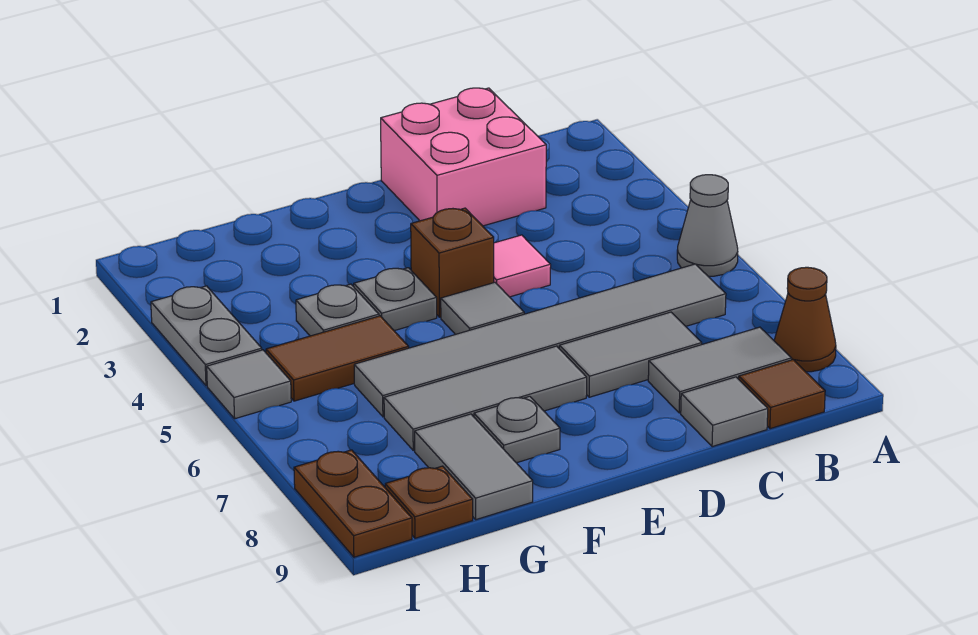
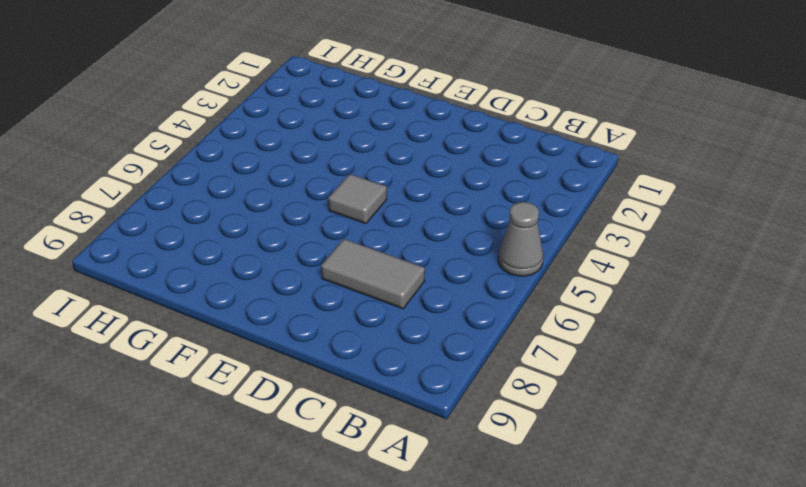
none -> brown 1x1 cone [774,267,836,372]
none -> grey 1x6 tile [354,264,726,417]
none -> grey 1x2 tile [648,327,792,413]

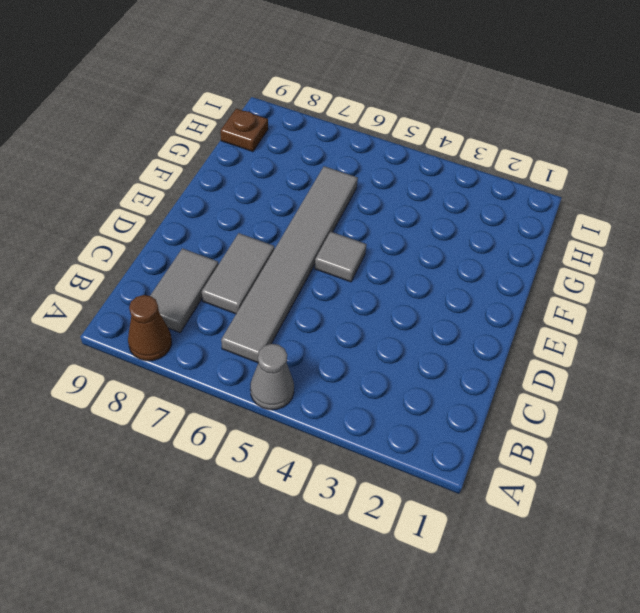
none -> brown 1x1 tile [739,360,825,429]
none -> pink 2x2 brick [381,88,546,226]
none -> grey 1x1 tile [681,377,768,447]

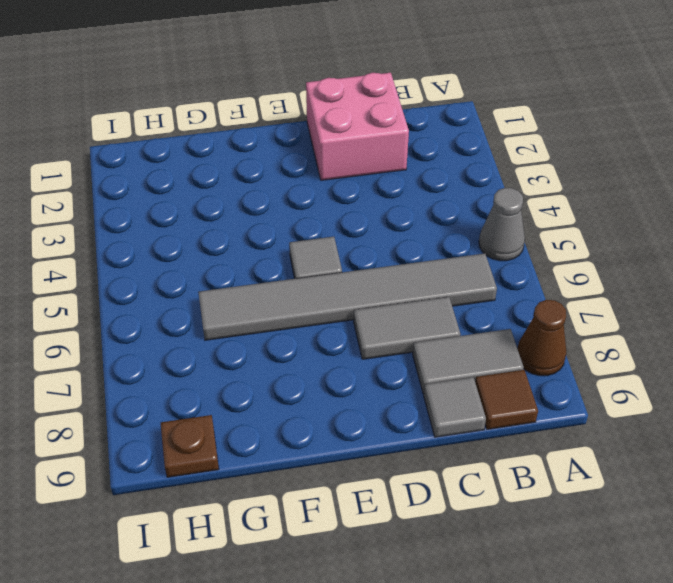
none -> pink 1x1 tile [494,235,551,297]
none -> brown 1x1 brick [411,208,494,317]
none -> grey 1x3 tile [384,346,587,450]

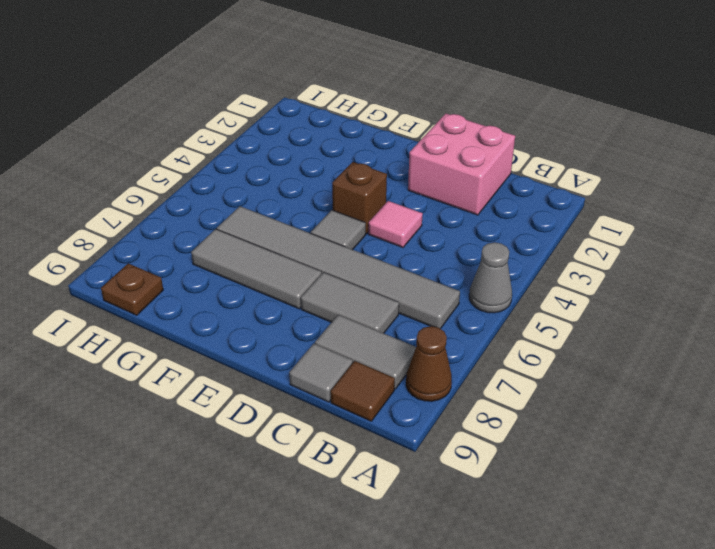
none -> grey 1x1 plate [354,268,437,331]
none -> grey 1x1 plate [474,396,560,463]
none -> grey 1x1 plate [296,284,379,336]

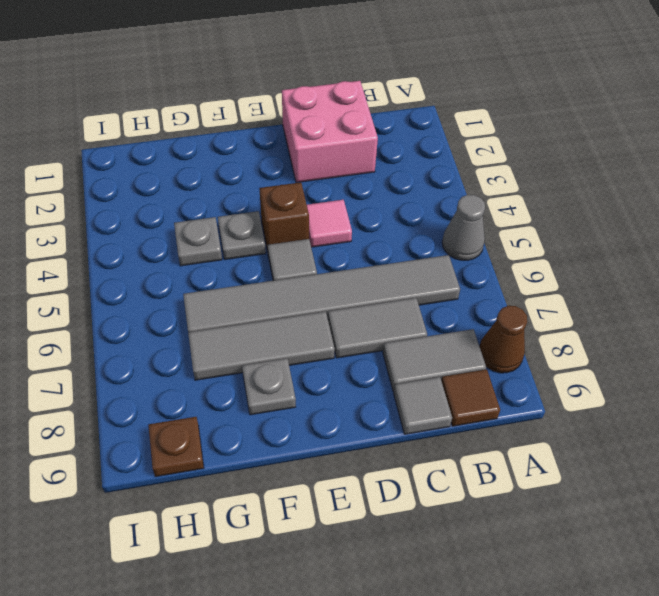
none -> brown 1x2 tile [266,316,409,401]
none -> grey 1x2 tile [415,414,533,520]
none -> grey 1x2 plate [151,286,262,386]

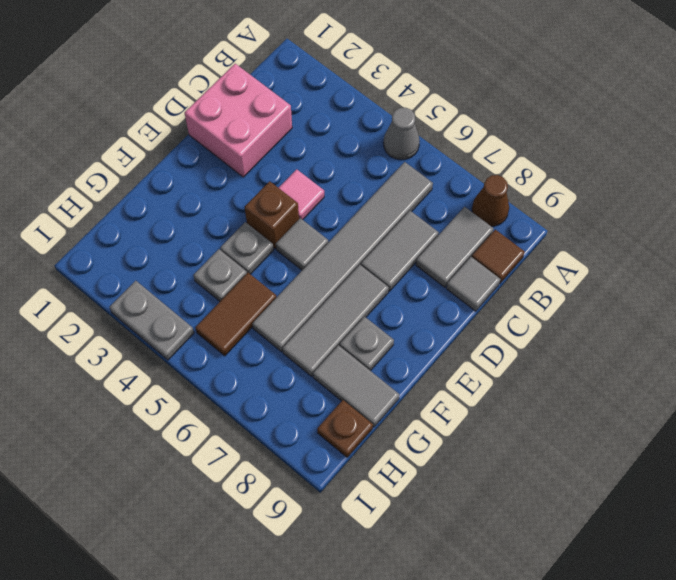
none -> grey 1x1 tile [207,350,291,419]
none -> brown 1x2 plate [294,450,412,557]

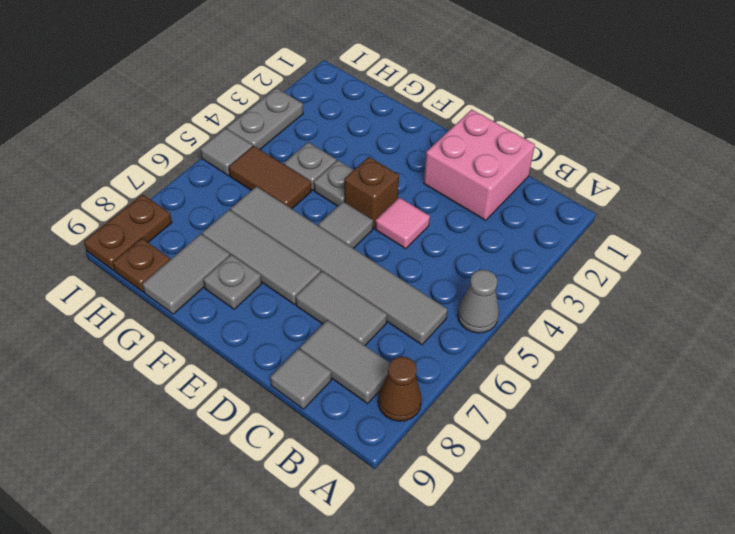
none -> brown 1x1 tile [739,360,825,429]

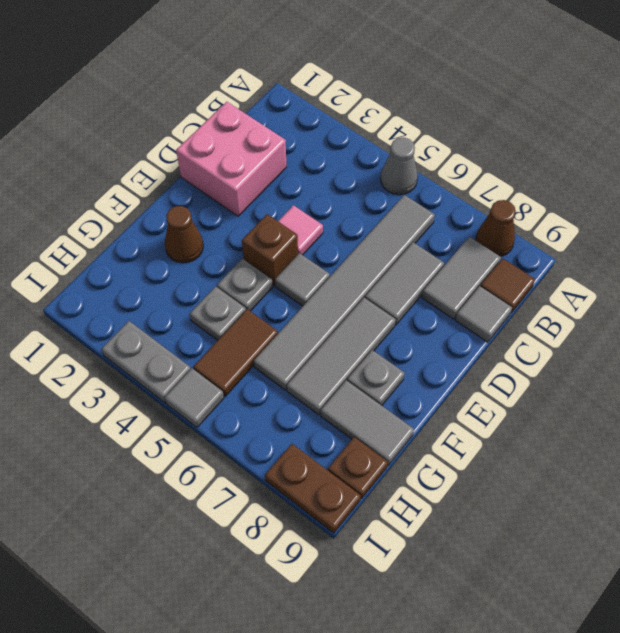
brown 1x1 cone [165,206,203,263] -> none

